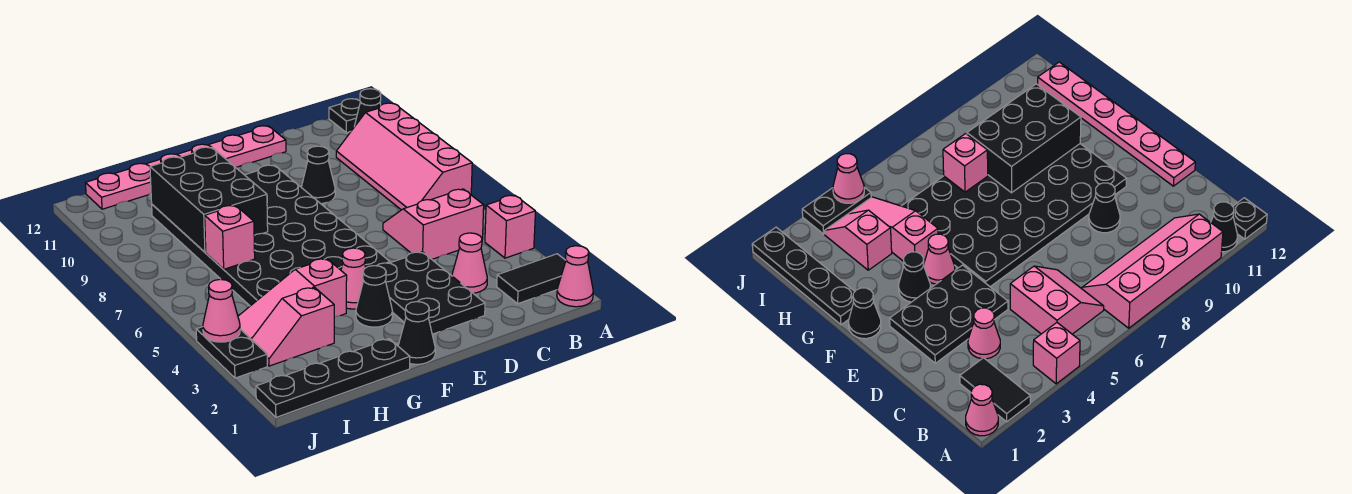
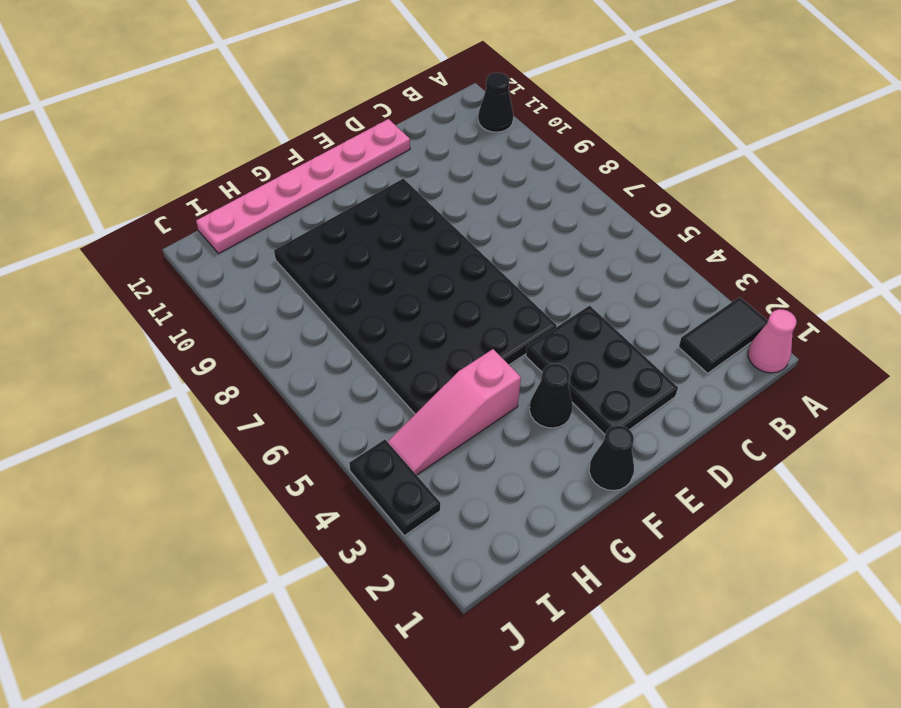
none -> pink 1x1 brick [485,195,535,258]
none -> pink 2x4 slope [336,103,472,210]
none -> black 1x1 plate [329,99,360,133]

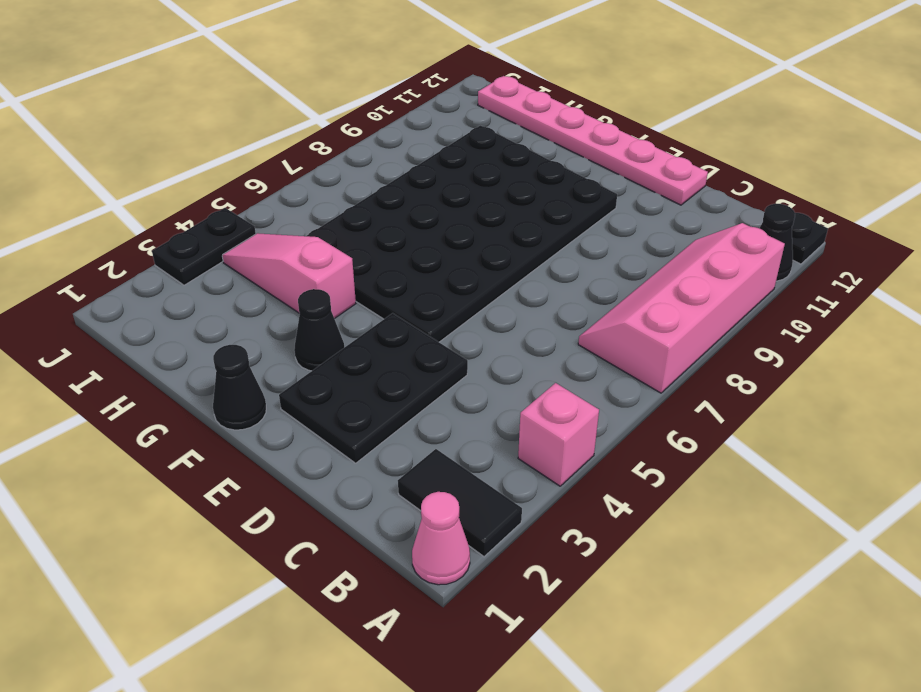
none -> pink 2x2 slope [383,189,484,259]
none -> pink 1x1 cone [452,233,487,293]
none -> black 1x1 cone [301,146,335,204]

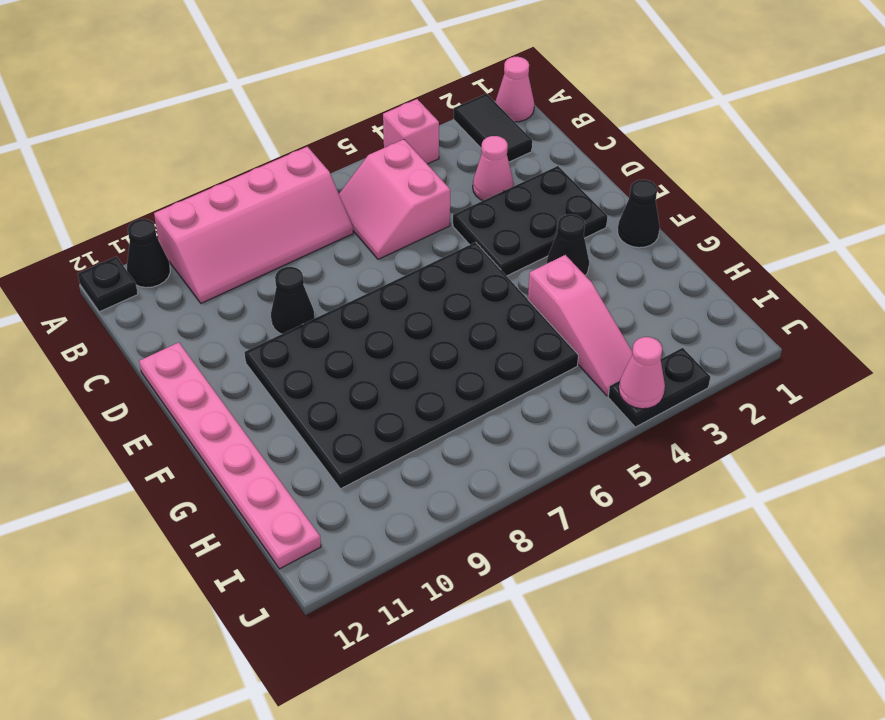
none -> pink 1x1 cone [341,248,366,309]
none -> black 1x4 plate [256,339,410,417]
none -> pink 1x2 slope [252,287,334,366]

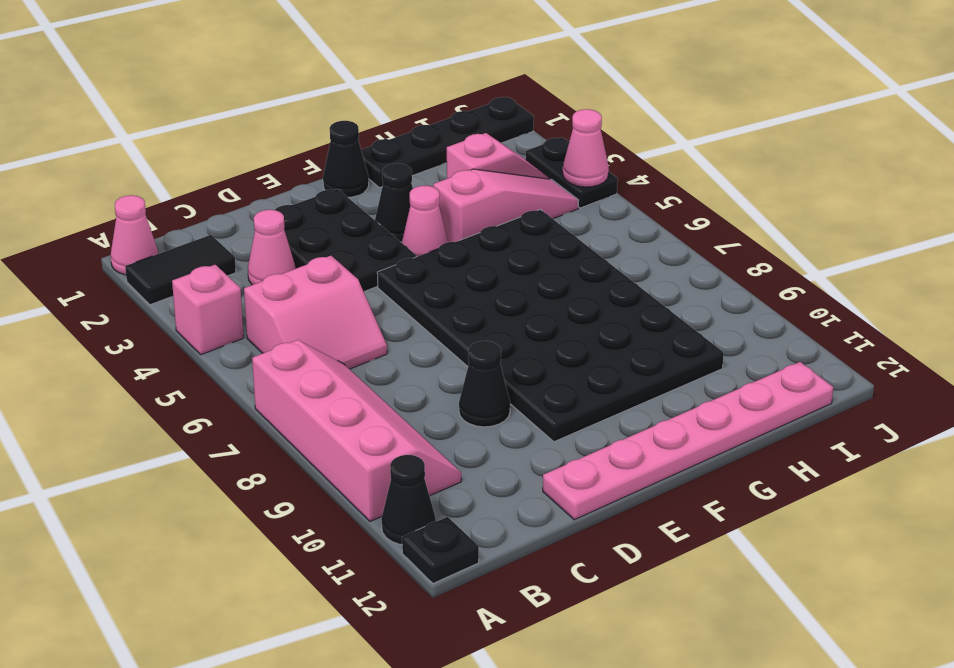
none -> black 2x3 brick [150,147,268,252]
none -> pink 1x1 brick [205,205,255,269]

